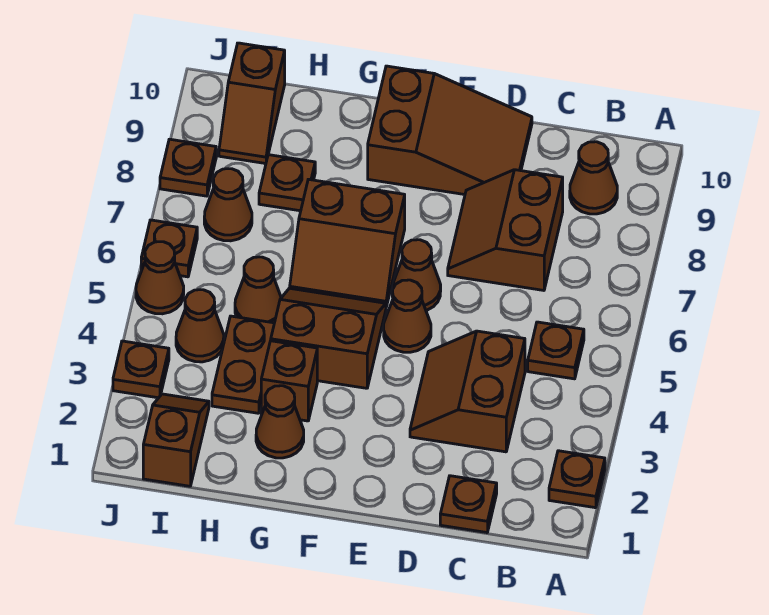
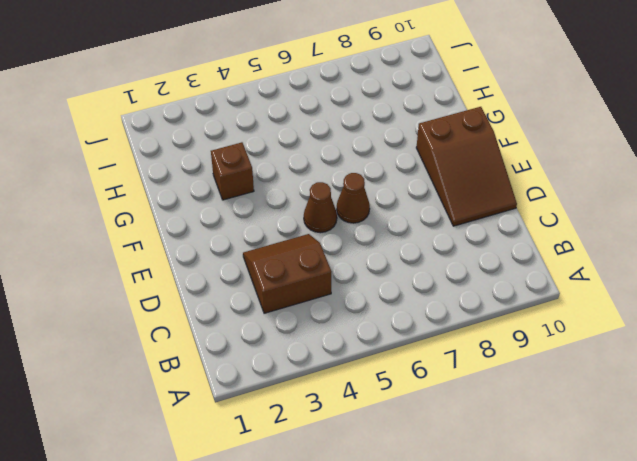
none -> brown 1x1 plate [549,451,605,508]
none -> brown 1x1 plate [528,322,584,379]
none -> brown 1x1 cone [570,142,617,214]

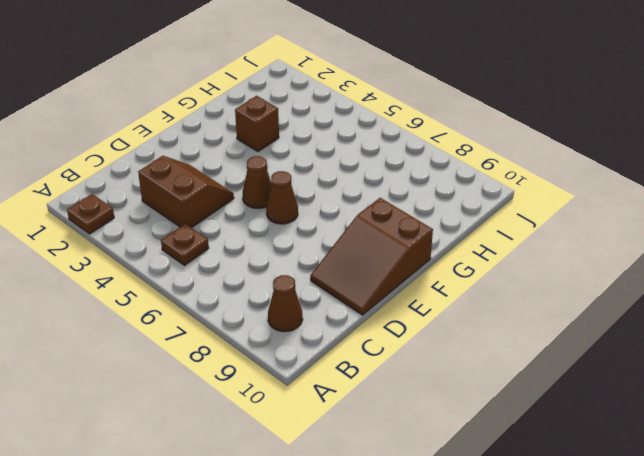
none -> brown 1x1 plate [440,476,497,533]
none -> brown 2x2 slope [448,170,563,290]
none -> brown 2x2 slope [271,288,386,388]

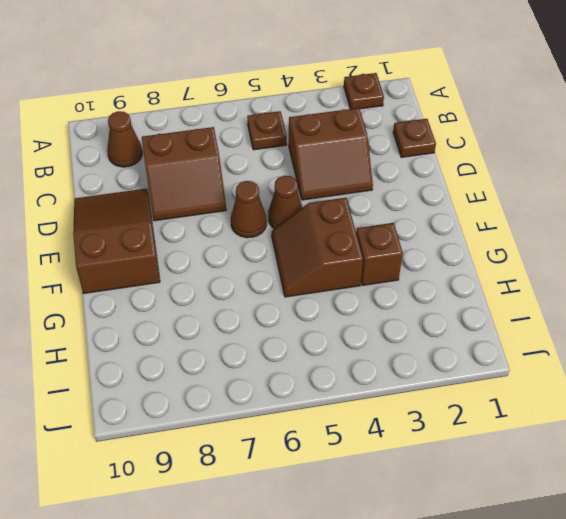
none -> brown 2x2 slope [290,179,405,307]
none -> brown 1x1 cone [256,386,304,458]
none -> brown 1x2 plate [212,316,274,413]

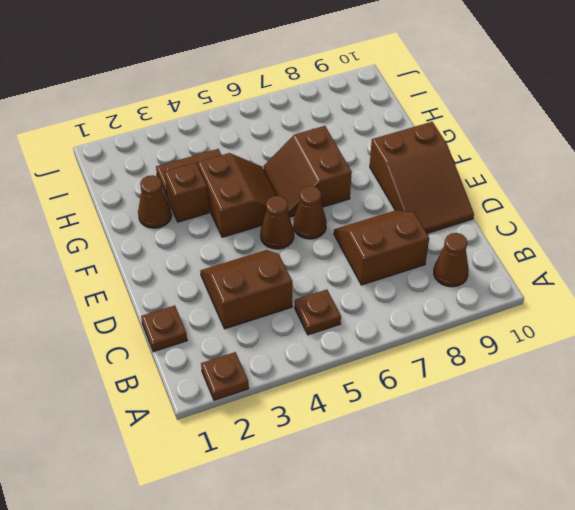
none -> brown 1x1 cone [235,257,281,323]
none -> brown 1x1 plate [259,155,315,211]
none -> brown 1x2 slope [143,394,209,486]

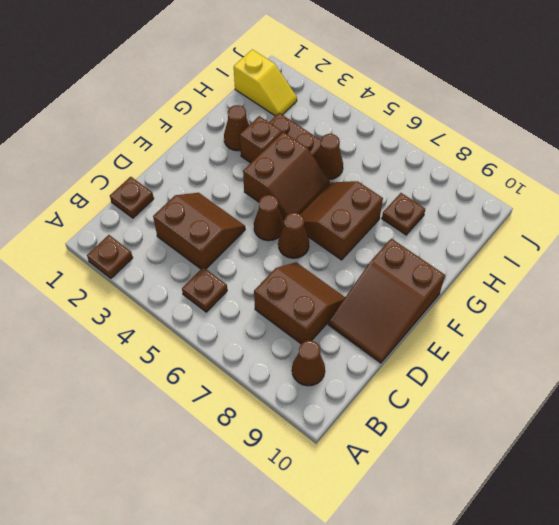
yellow 1x2 slope [234,50,297,116] -> brown 1x2 slope [143,394,209,486]
none -> brown 1x1 cone [176,290,224,362]
none -> brown 1x1 cone [204,169,252,241]
none -> brown 1x2 slope [219,43,285,164]

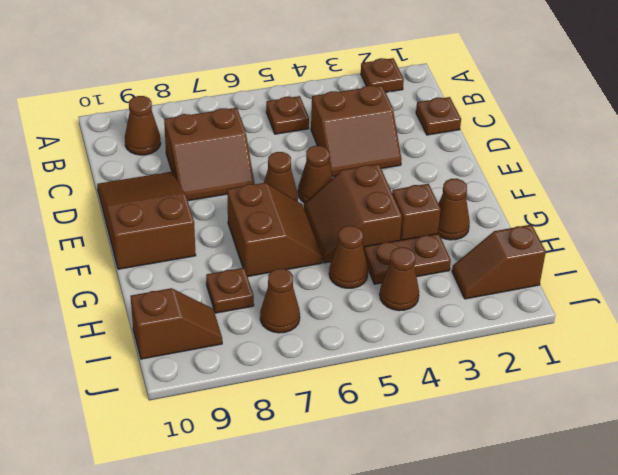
none -> brown 1x1 plate [113,341,169,398]
none -> brown 1x1 cone [136,242,184,314]
none -> brown 1x1 plate [141,220,197,277]

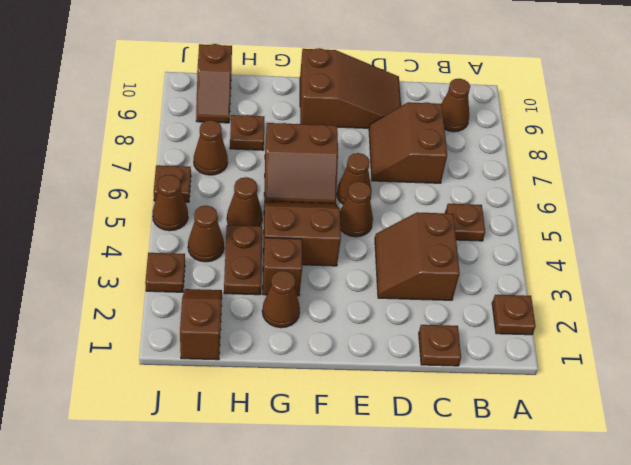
none -> brown 1x1 plate [160,139,216,196]

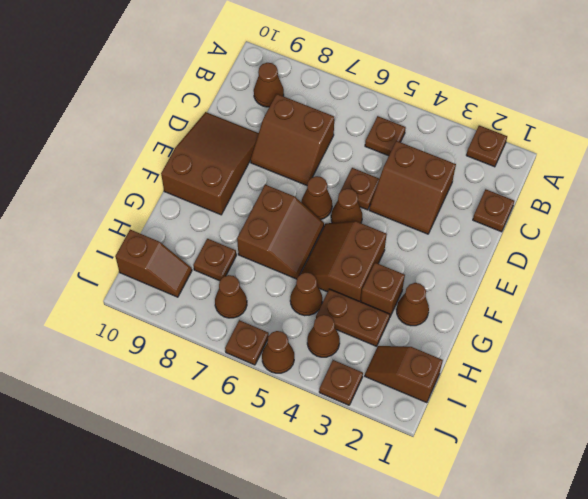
brown 1x1 plate [340,168,379,210] -> brown 1x1 plate moved to [160,139,216,196]

